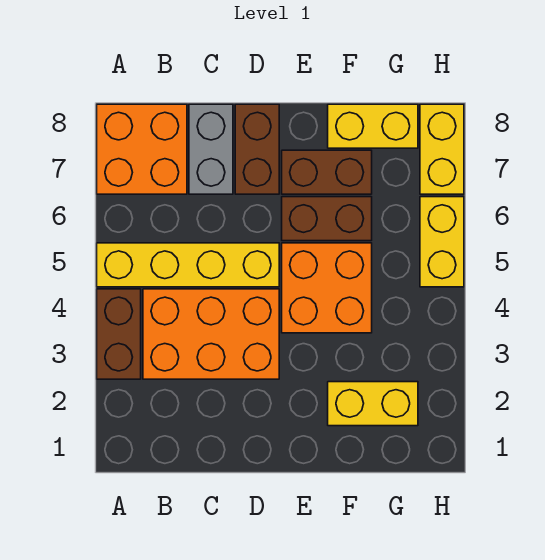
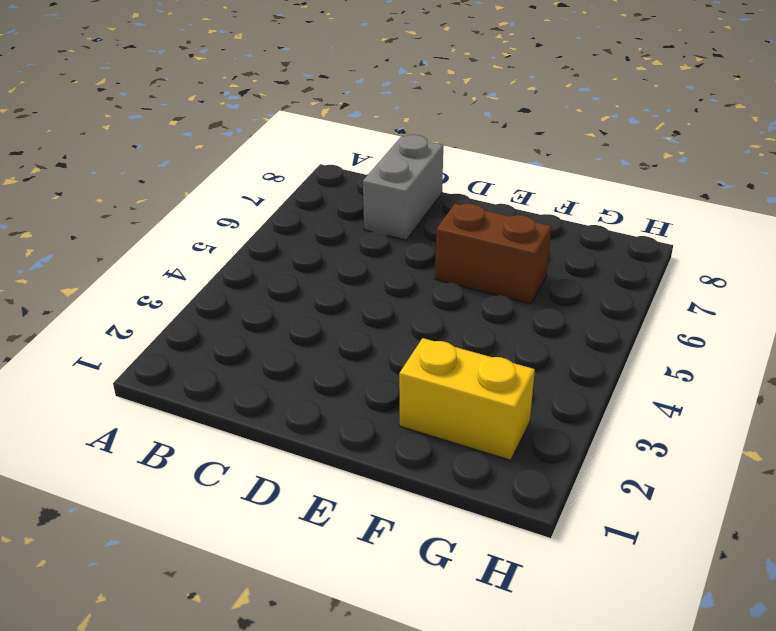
none -> brown 1x2 brick [97,289,141,379]
none -> yellow 1x4 brick [97,243,279,287]
none -> orange 2x2 brick [97,104,187,194]

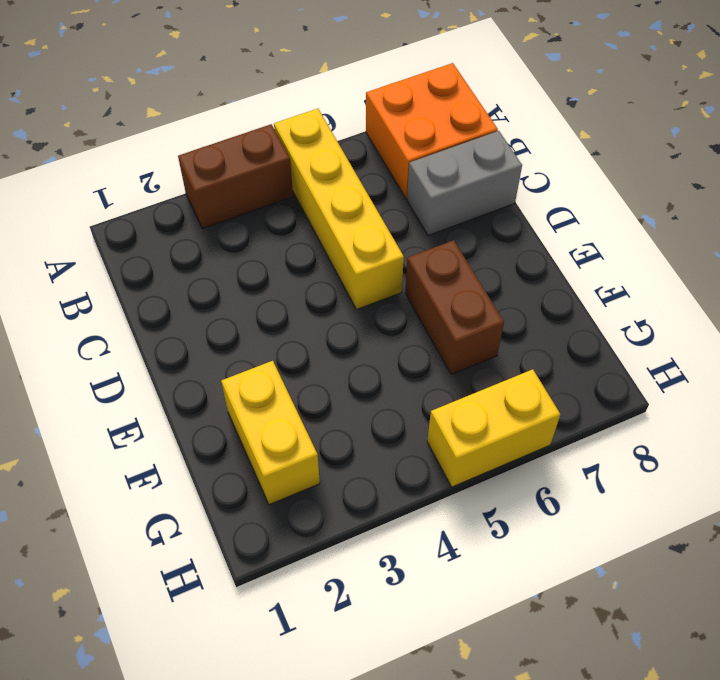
none -> orange 2x3 brick [143,289,279,379]
none -> brown 1x2 brick [235,104,279,194]
none -> orange 2x2 brick [282,243,372,333]

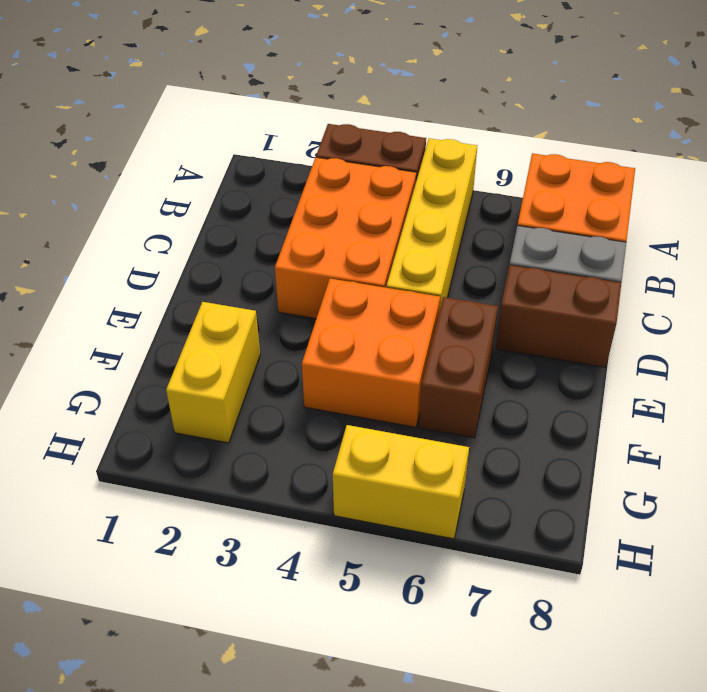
none -> brown 1x2 brick [282,150,372,194]
none -> yellow 1x2 brick [328,104,418,148]
none -> yellow 1x2 brick [420,104,464,194]

